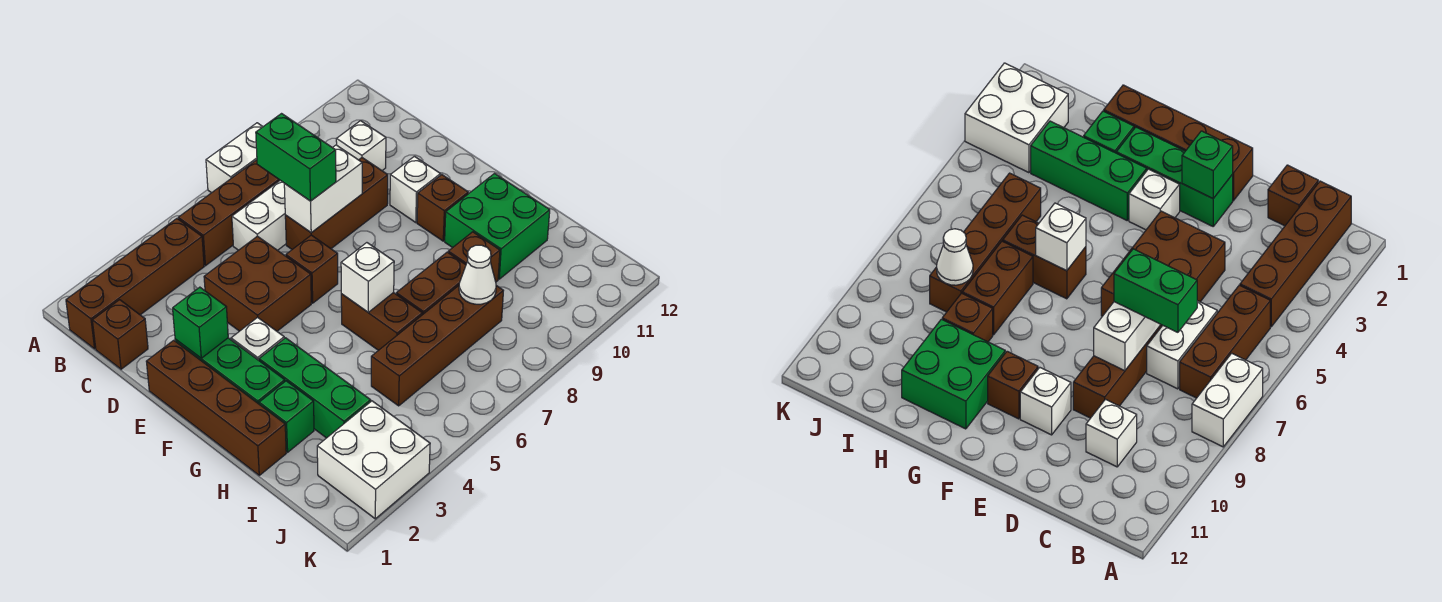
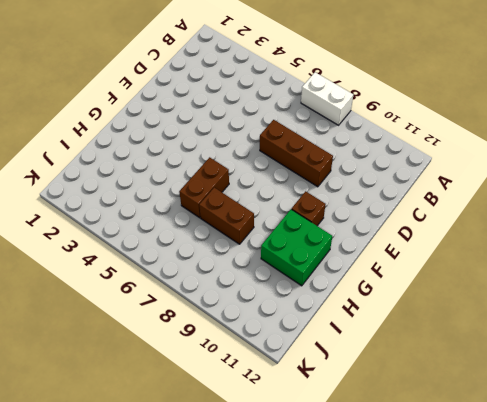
none -> brown 1x4 brick [66,219,204,349]
none -> brown 1x3 brick [178,160,280,266]
none -> brown 1x1 brick [92,300,148,369]

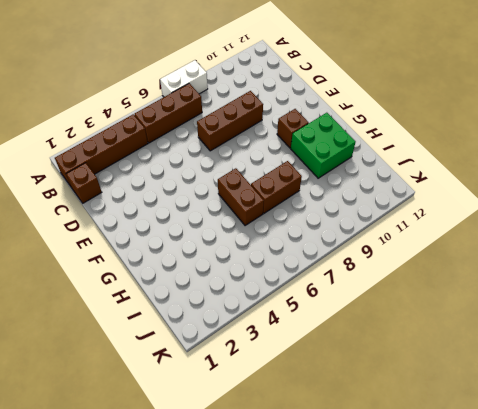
none -> white 1x2 brick [232,180,286,250]
none -> white 1x1 brick [336,121,386,171]
none -> brown 2x2 brick [204,236,311,331]

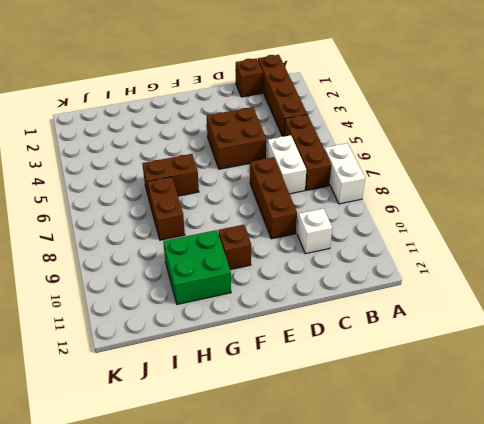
none -> brown 1x4 brick [146,340,286,475]
none -> green 1x3 brick [175,338,285,404]
none -> brown 1x1 brick [286,235,338,303]

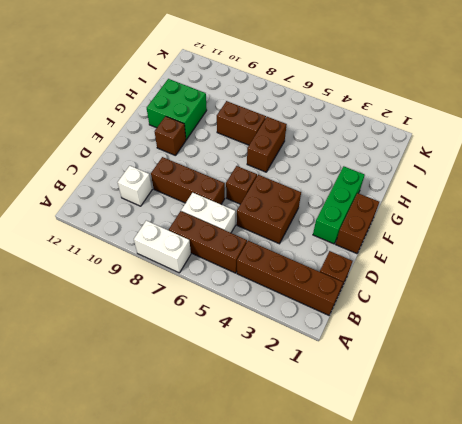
brown 1x2 brick [336,193,379,254] -> brown 1x4 brick [146,340,286,475]
none -> white 1x1 brick [390,156,440,222]
none -> white 1x1 brick [231,317,284,360]
none -> green 1x3 brick [259,338,371,438]

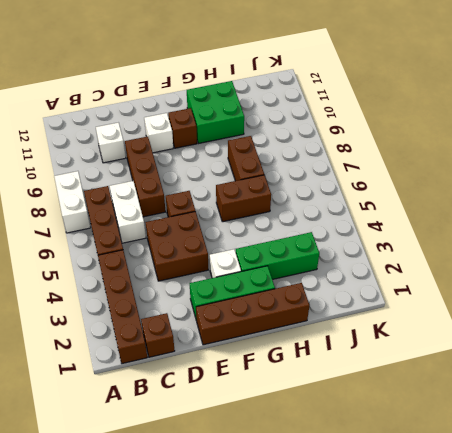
none -> green 1x1 brick [259,381,314,452]
none -> brown 1x1 brick [448,232,500,282]
none -> brown 1x4 brick [371,286,503,406]

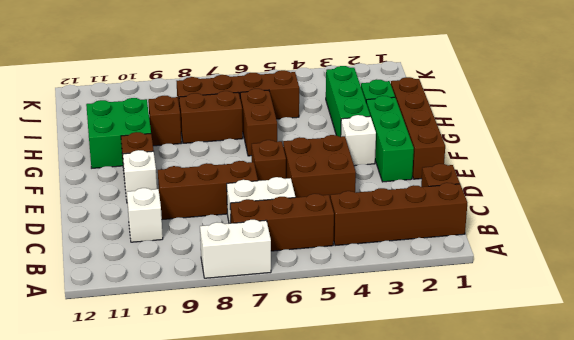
none -> white 2x2 brick [317,401,430,519]
none -> white 1x2 brick [284,145,362,233]
none -> green 1x1 brick [173,287,228,358]

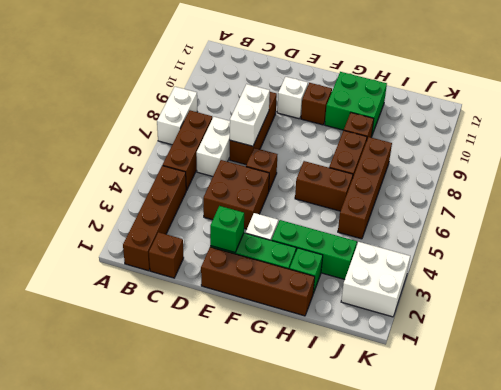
none -> white 1x1 brick [336,121,386,171]
none -> white 1x1 brick [341,243,394,312]
none -> white 1x1 cone [459,245,496,304]

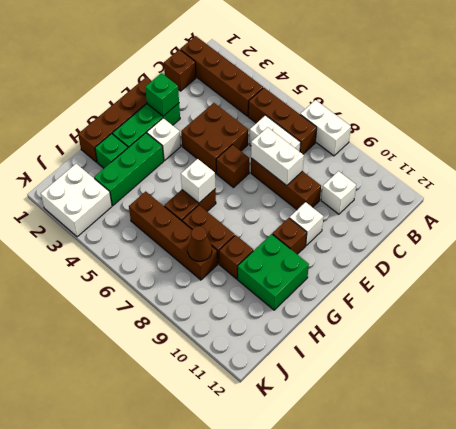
brown 1x1 cone [188,226,212,261] -> white 1x1 cone [459,245,496,304]
none -> green 1x2 brick [256,114,336,201]

